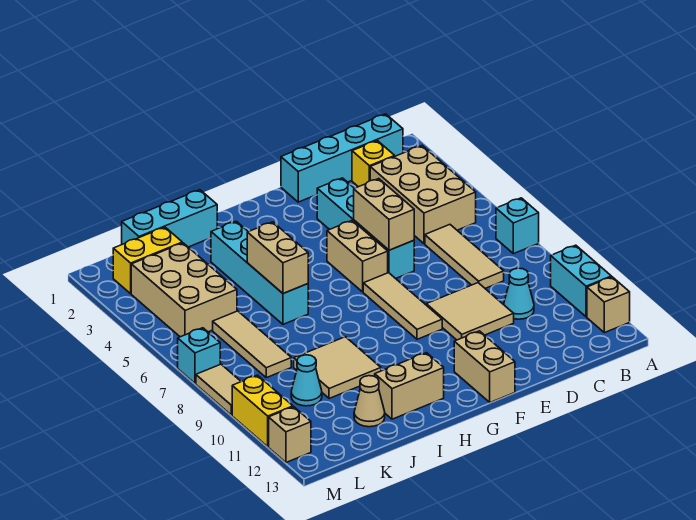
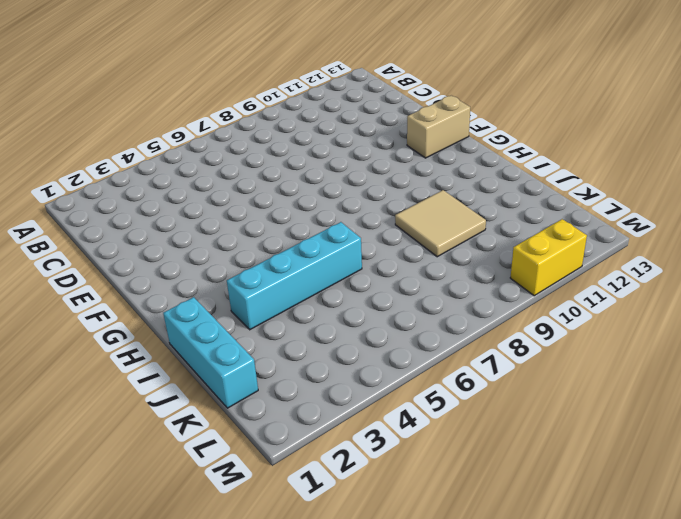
none -> cyan 1x1 brick [496,198,539,254]
none -> cyan 1x2 brick [551,245,611,317]
none -> tan 1x1 brick [587,277,630,333]

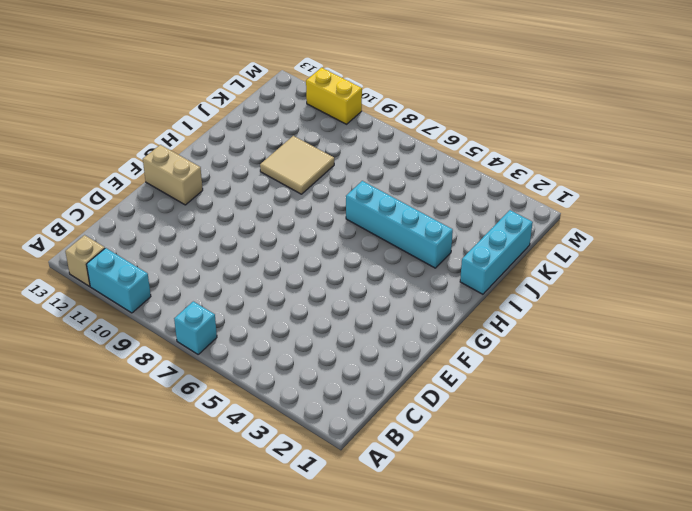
none -> cyan 1x4 brick [281,114,403,202]
none -> tan 2x3 brick [370,146,476,244]
none -> yellow 1x1 brick [352,141,395,187]

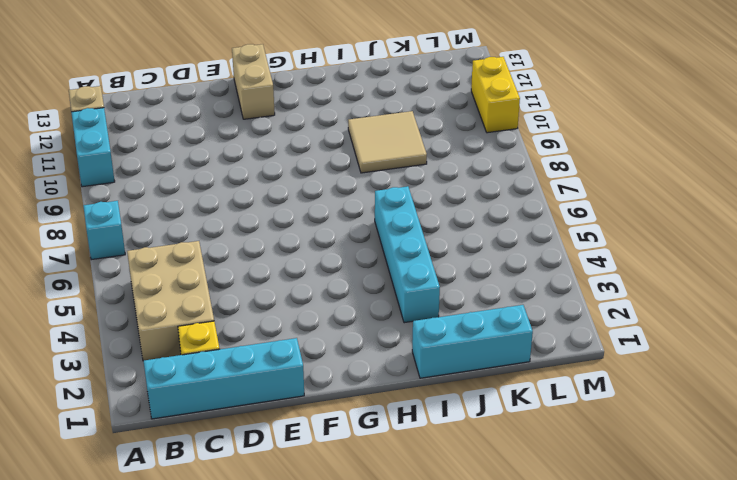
none -> tan 1x3 tile [425,225,504,288]
none -> cyan 1x1 cone [504,268,534,319]
none -> tan 2x2 tile [426,283,514,340]

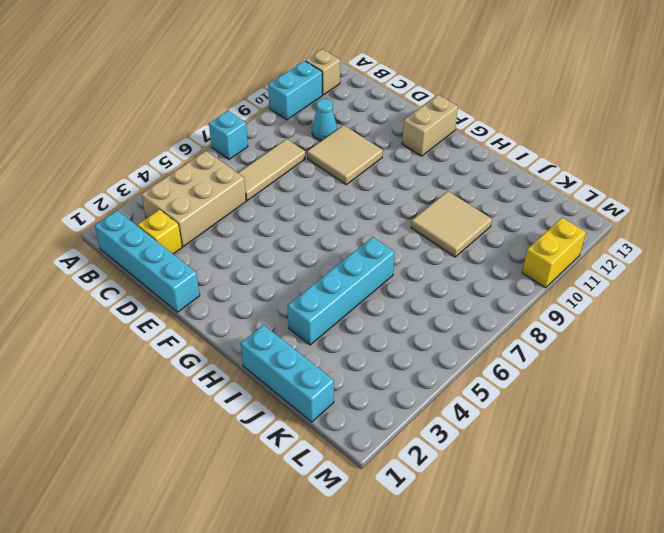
none -> cyan 1x4 brick [317,178,414,279]
none -> tan 1x2 brick [327,220,388,292]
none -> tan 1x3 tile [363,273,442,339]

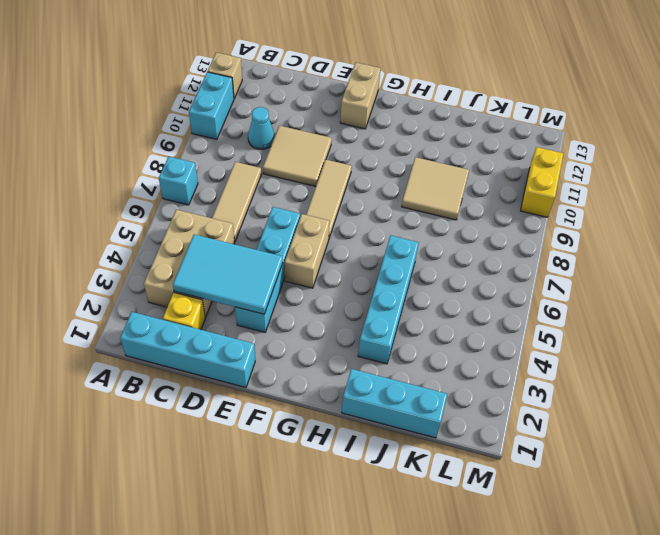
cyan 2x3 tile [173,234,283,314] -> none
none -> tan 1x2 brick [375,353,444,419]
none -> tan 1x1 cone [354,376,385,427]
none -> yellow 1x2 brick [113,227,182,294]

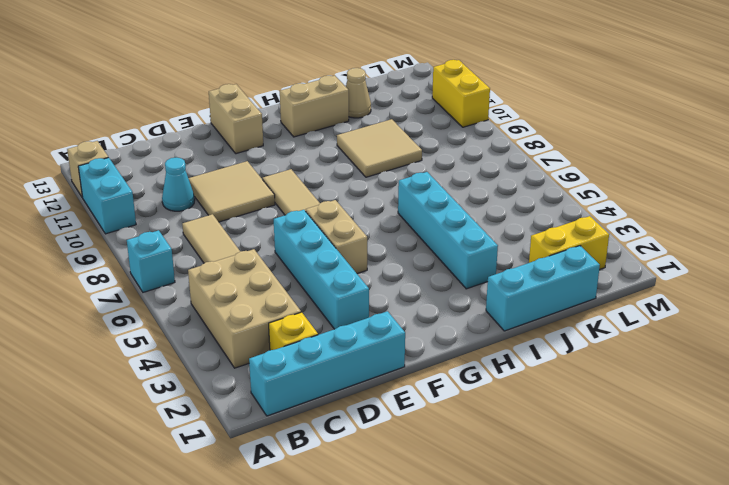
none -> tan 2x3 brick [131,243,237,337]
none -> tan 1x3 tile [213,311,291,378]
none -> cyan 1x1 cone [291,355,322,406]

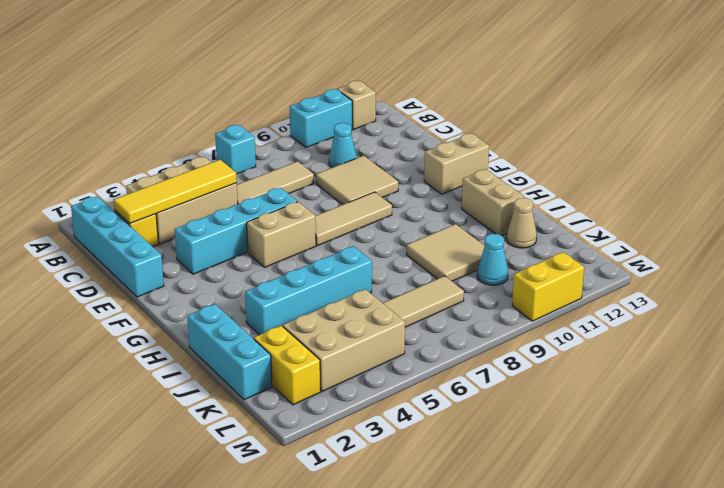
yellow 1x4 tile [114,160,237,224] -> none
none -> cyan 1x1 brick [178,328,220,384]
none -> tan 1x2 tile [196,364,241,415]
none -> tan 1x1 brick [269,407,311,462]

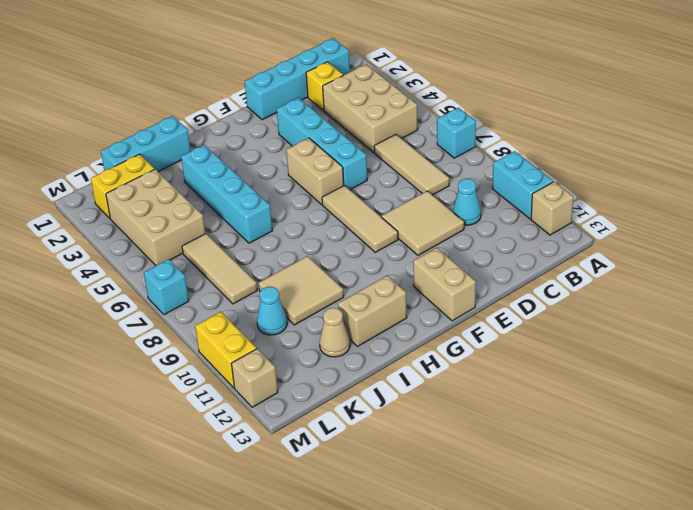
none -> tan 1x2 tile [196,364,241,415]
none -> tan 1x2 brick [354,179,414,250]
none -> tan 1x2 brick [247,222,308,294]

